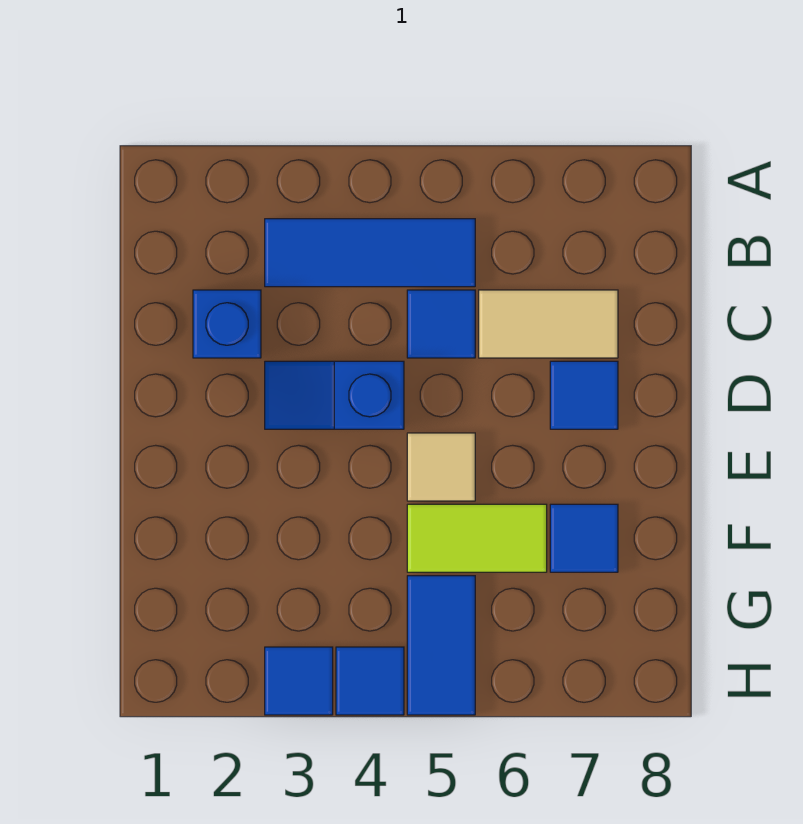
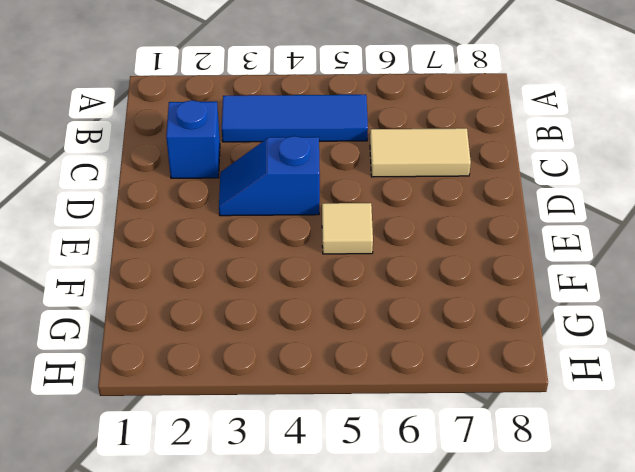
none -> blue 1x1 tile [407,290,475,358]
none -> blue 1x1 tile [550,361,618,429]
none -> lime 1x2 tile [407,504,547,572]

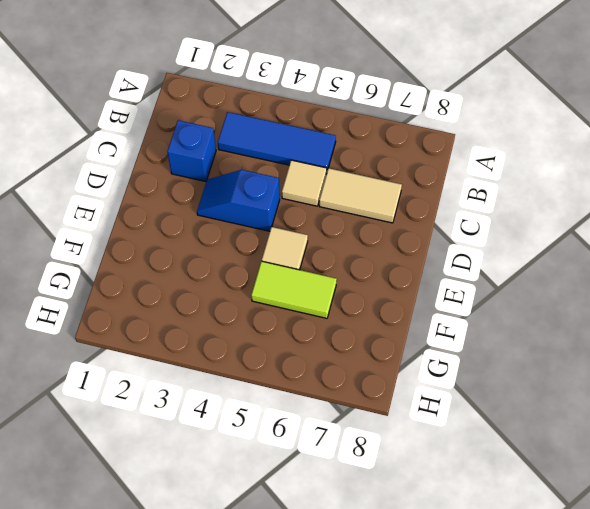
tan 1x1 tile [282,160,327,206] -> blue 1x1 tile [407,290,475,358]
none -> blue 1x1 tile [550,361,618,429]
none -> blue 1x1 tile [550,504,618,572]
none -> blue 1x2 tile [407,576,475,715]

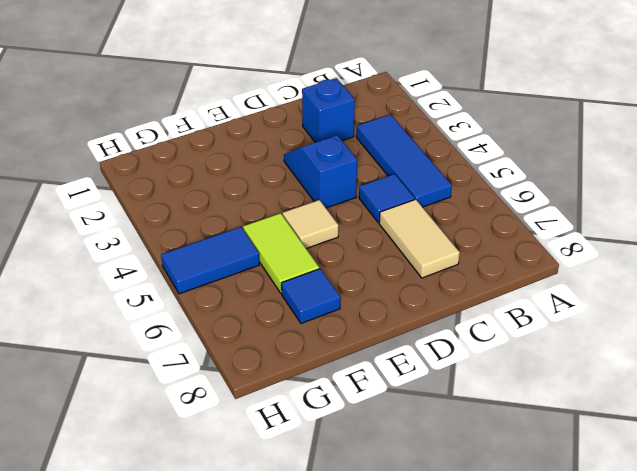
none -> blue 1x1 tile [550,361,618,429]
none -> blue 1x1 tile [265,647,333,715]
none -> blue 1x1 tile [336,647,404,715]

